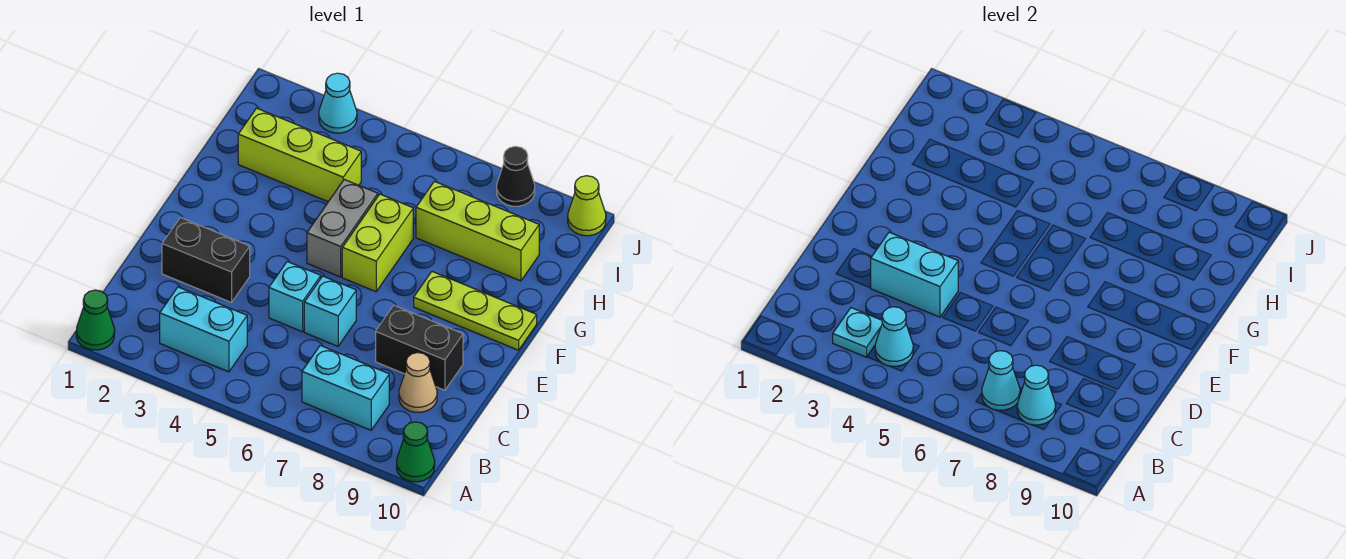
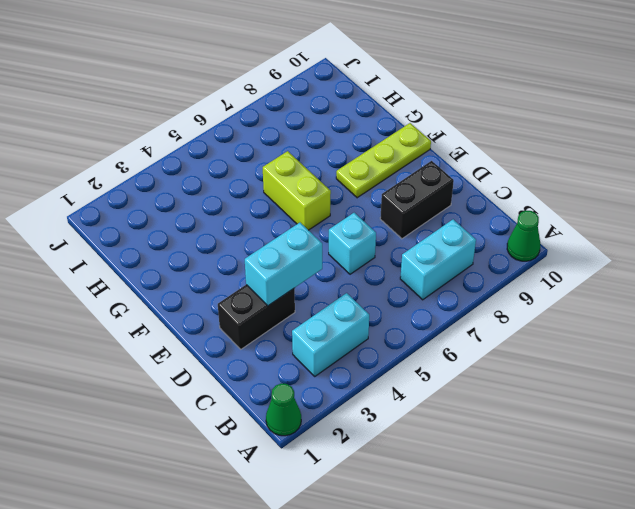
none -> tan 1x1 cone [399,353,437,412]
none -> cyan 1x1 brick [269,262,321,332]
none -> grey 1x2 brick [307,179,378,277]

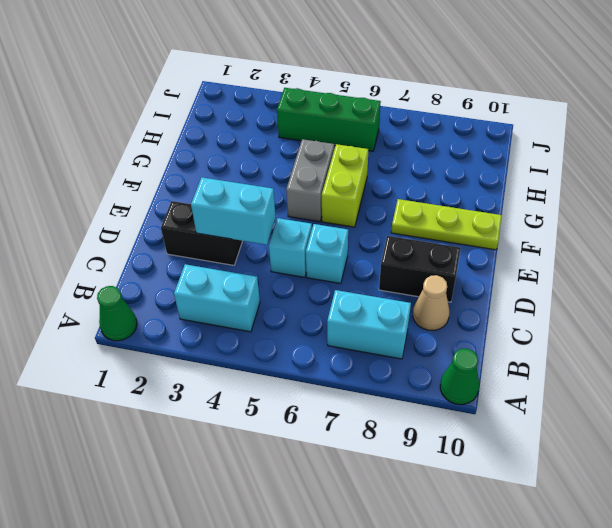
green 1x3 brick [277,88,381,151] -> none
none -> lime 1x3 brick [238,108,361,202]
none -> lime 1x3 brick [416,181,539,281]
none -> cyan 1x1 cone [319,73,357,133]

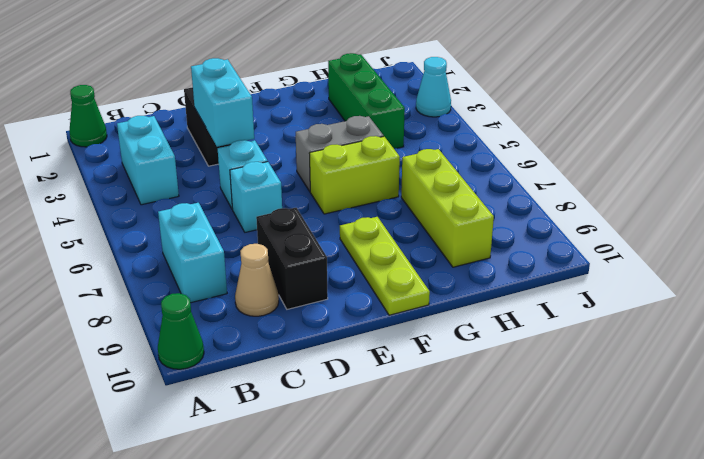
green 1x3 brick [328,53,405,148] -> lime 1x3 brick [238,108,361,202]
none -> black 1x1 cone [497,146,535,206]
none -> lime 1x1 cone [568,176,606,236]
none -> cyan 1x1 plate [833,308,882,357]

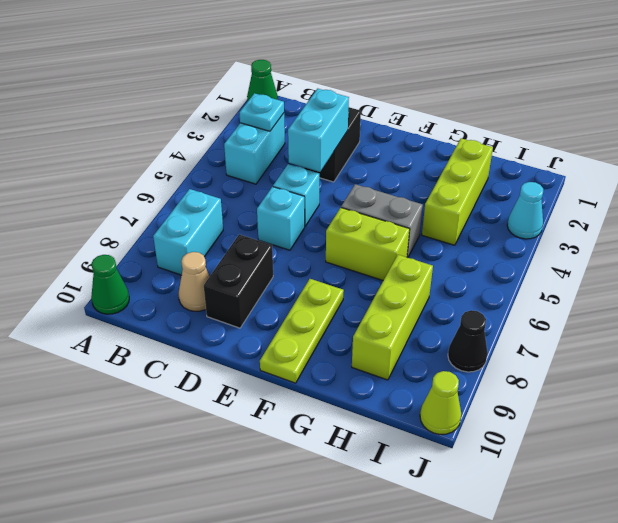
none -> cyan 1x1 cone [875,307,913,366]
none -> cyan 1x1 cone [982,351,1020,410]
none -> cyan 1x1 cone [1017,365,1055,425]

